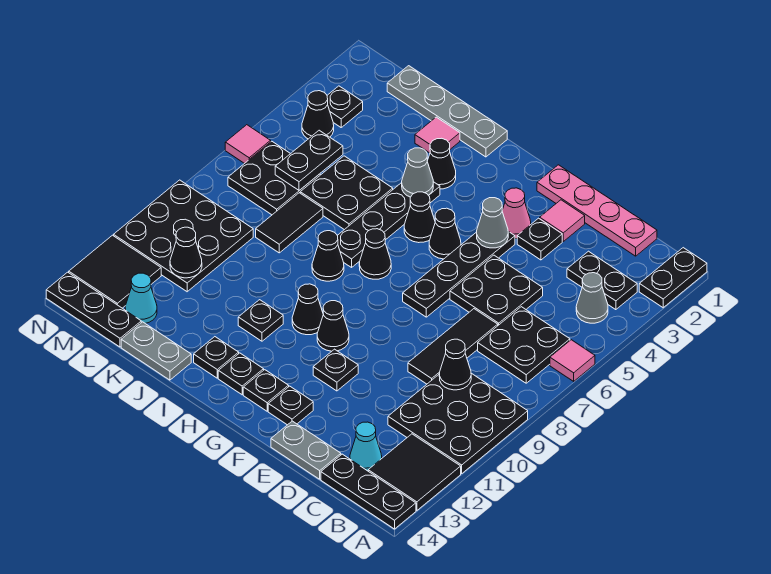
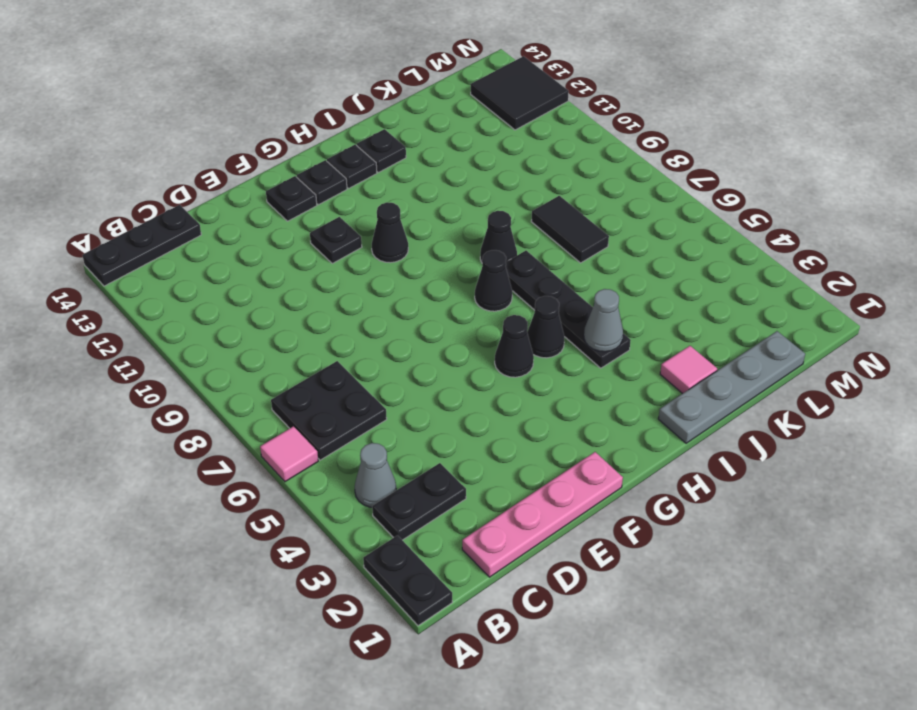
none -> black 3x3 plate [388,373,528,474]
none -> black 2x2 tile [368,434,461,510]
none -> cyan 1x1 cone [350,422,382,471]
none -> black 2x2 plate [450,255,543,325]

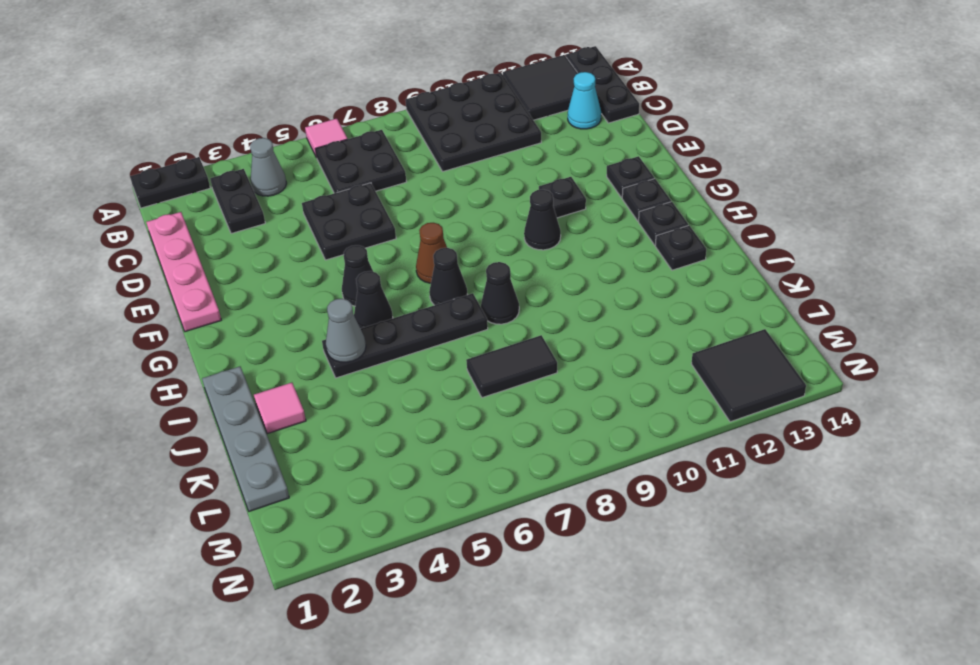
brown 1x1 cone [416,223,447,283] -> none
none -> black 1x3 tile [408,309,498,384]
none -> grey 1x2 plate [271,421,341,479]
none -> pink 1x1 tile [540,200,585,241]
none -> black 1x1 plate [517,218,562,260]

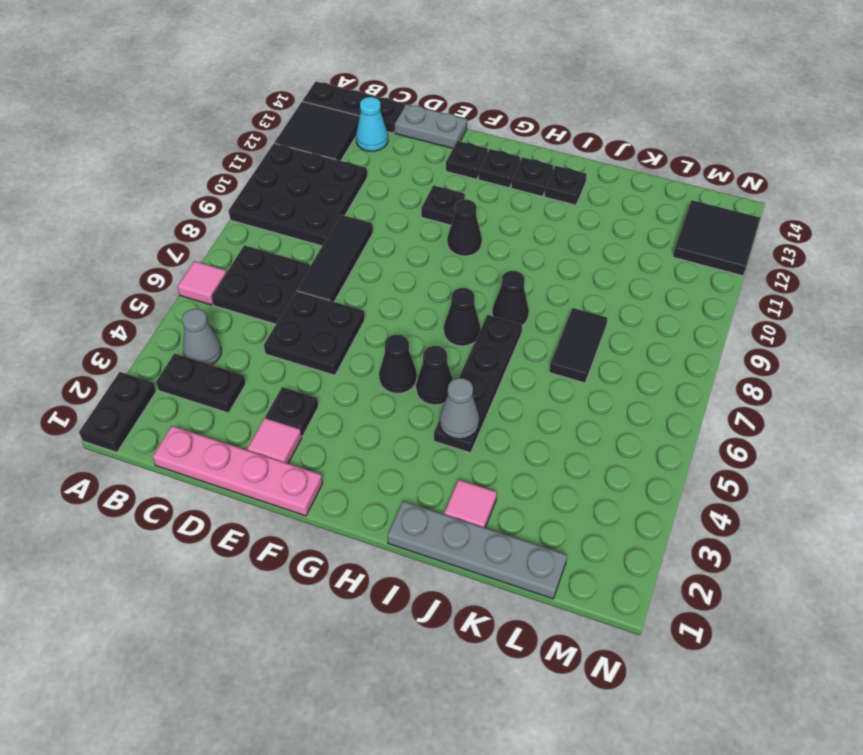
none -> pink 1x1 cone [502,188,531,239]
none -> black 1x4 plate [403,231,515,317]
none -> black 1x1 cone [292,284,323,335]
none -> black 1x1 cone [427,138,456,189]

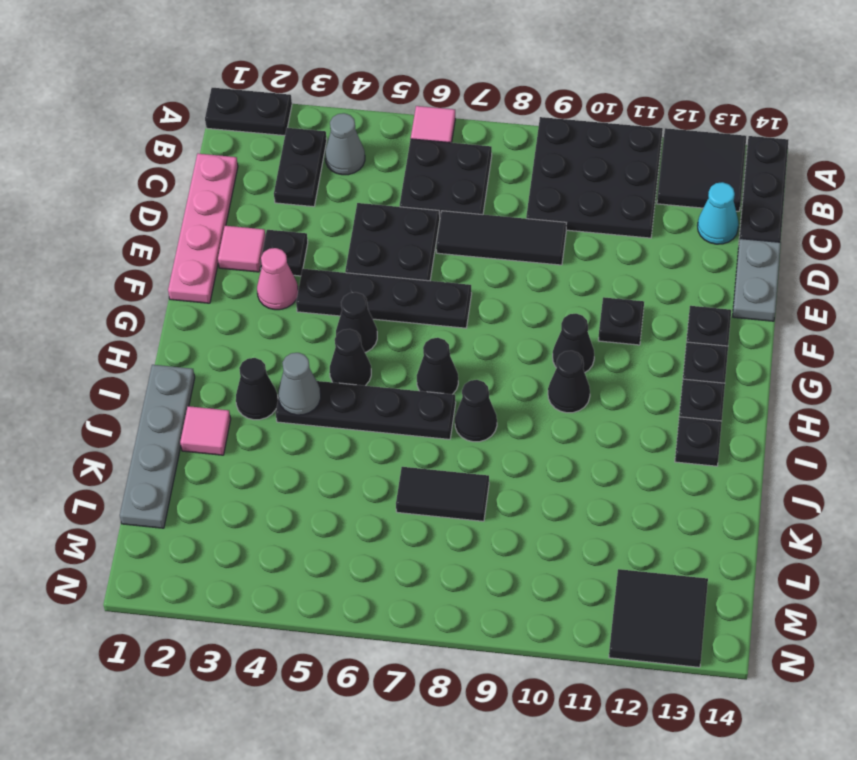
none -> black 1x1 plate [238,300,283,341]
none -> black 2x2 plate [300,156,393,230]
none -> grey 1x2 plate [121,322,191,380]
none -> black 2x2 plate [228,141,320,215]

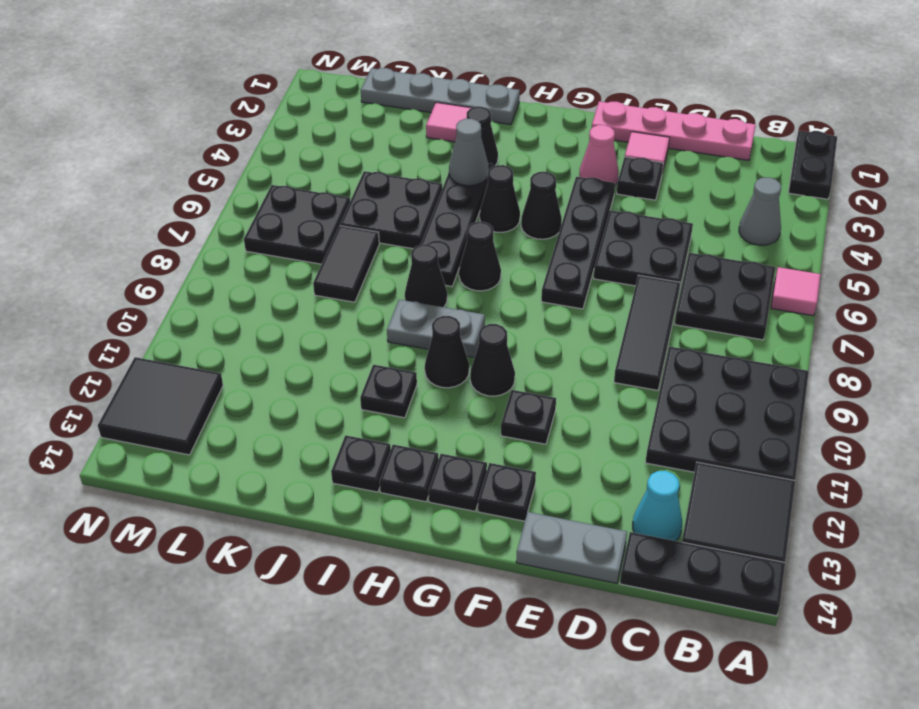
grey 1x2 plate [387,300,485,357] -> grey 1x2 plate moved to [121,322,191,380]
none -> black 1x2 plate [567,251,637,310]
none -> black 3x3 plate [114,180,253,292]
none -> cyan 1x1 cone [125,273,157,323]
none -> black 1x3 plate [46,272,141,347]

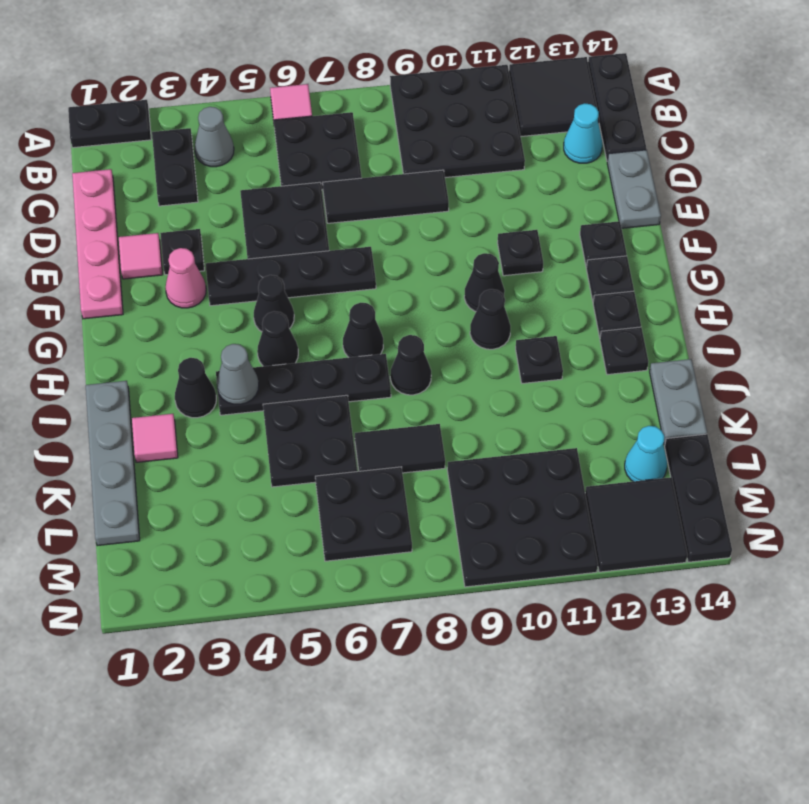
none -> black 1x1 plate [327,86,363,127]
none -> black 1x1 cone [302,91,334,139]
none -> pink 1x1 tile [225,125,271,164]
none -> black 1x1 cone [439,339,471,390]

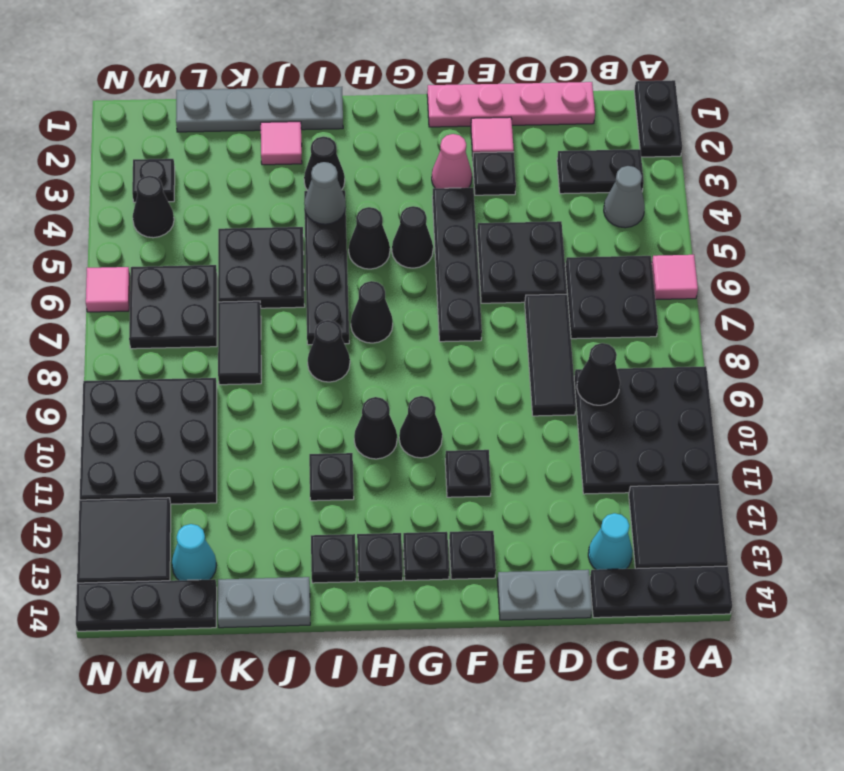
none -> grey 1x1 cone [477,198,508,248]
none -> black 1x2 plate [275,130,343,190]
none -> black 1x1 cone [170,227,202,278]

